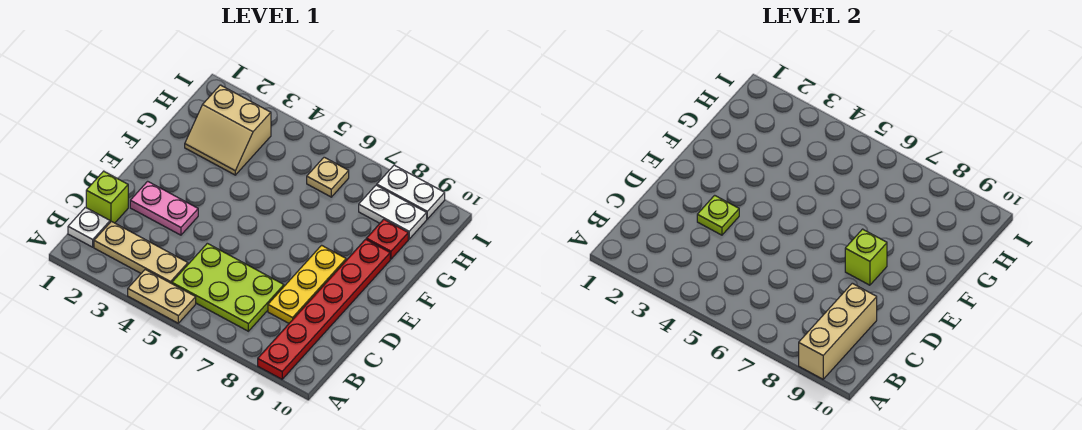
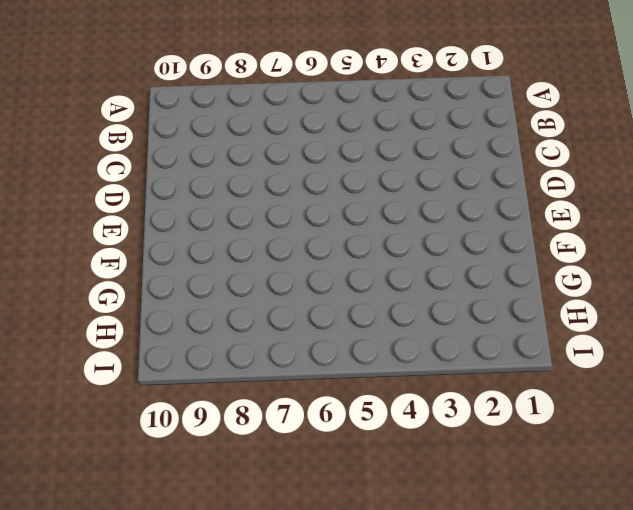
none -> tan 1x2 plate [128,270,196,323]
none -> red 1x6 plate [258,239,390,379]
none -> white 1x1 plate [68,207,110,247]

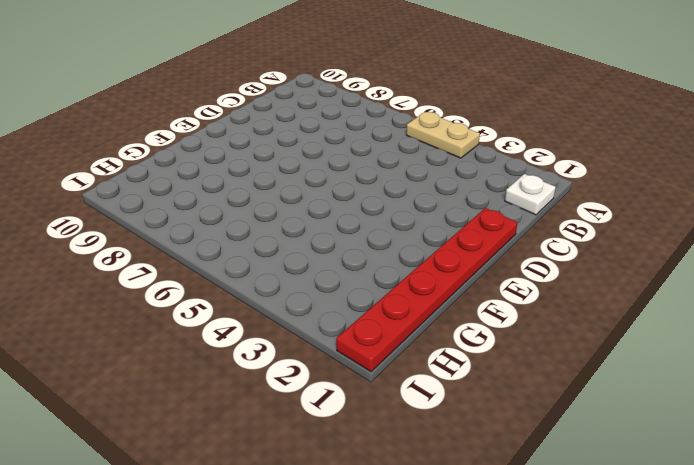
red 1x6 plate [336,208,518,372] -> red 1x6 plate moved to [258,239,390,379]
none -> tan 1x3 plate [94,221,188,284]
none -> lime 2x3 plate [172,243,284,331]
none -> lime 1x1 brick [86,171,128,223]

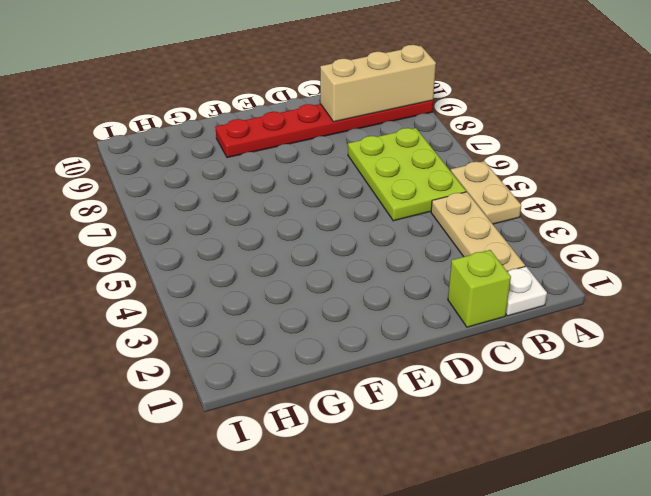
none -> yellow 1x3 plate [268,245,346,323]
none -> pink 1x2 plate [130,181,198,235]
none -> tan 2x2 slope [185,85,271,175]

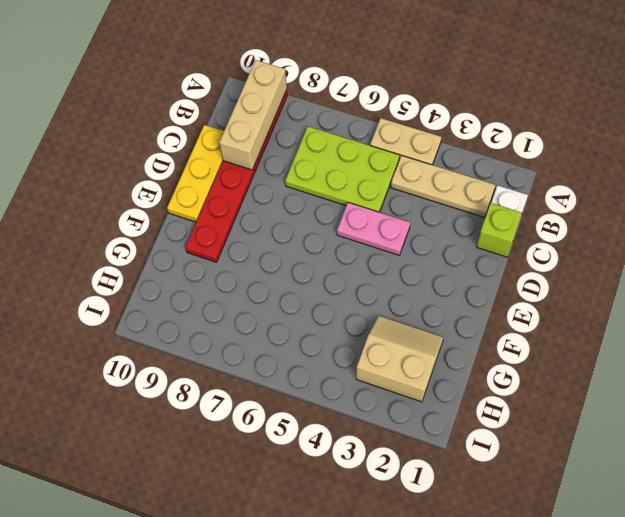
yellow 1x3 plate [167,125,224,222] -> yellow 1x3 plate moved to [268,245,346,323]
pink 1x2 plate [337,203,410,255] -> pink 1x2 plate moved to [130,181,198,235]
none -> red 1x1 plate [366,219,408,259]
none -> tan 1x1 plate [307,157,349,197]
none -> white 1x2 plate [359,185,427,239]

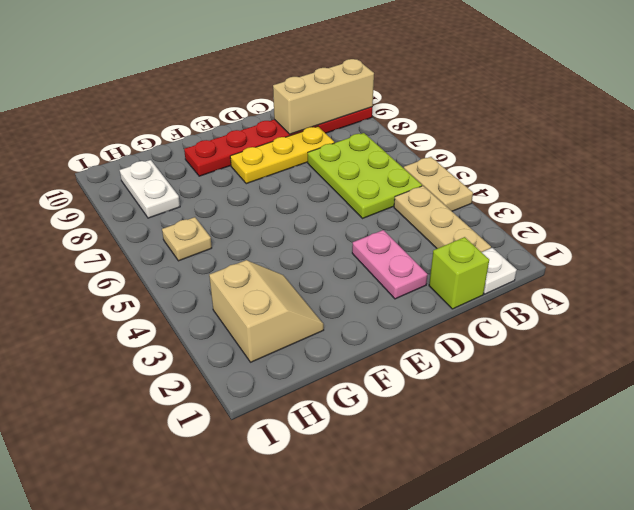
none -> red 1x1 plate [366,219,408,259]
none -> white 1x2 plate [377,165,445,219]
none -> lime 1x1 plate [697,195,739,235]

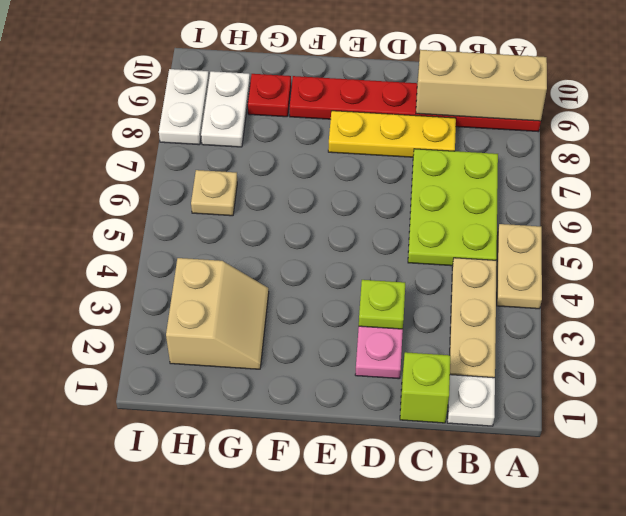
none -> lime 1x1 brick [845,229,887,285]

